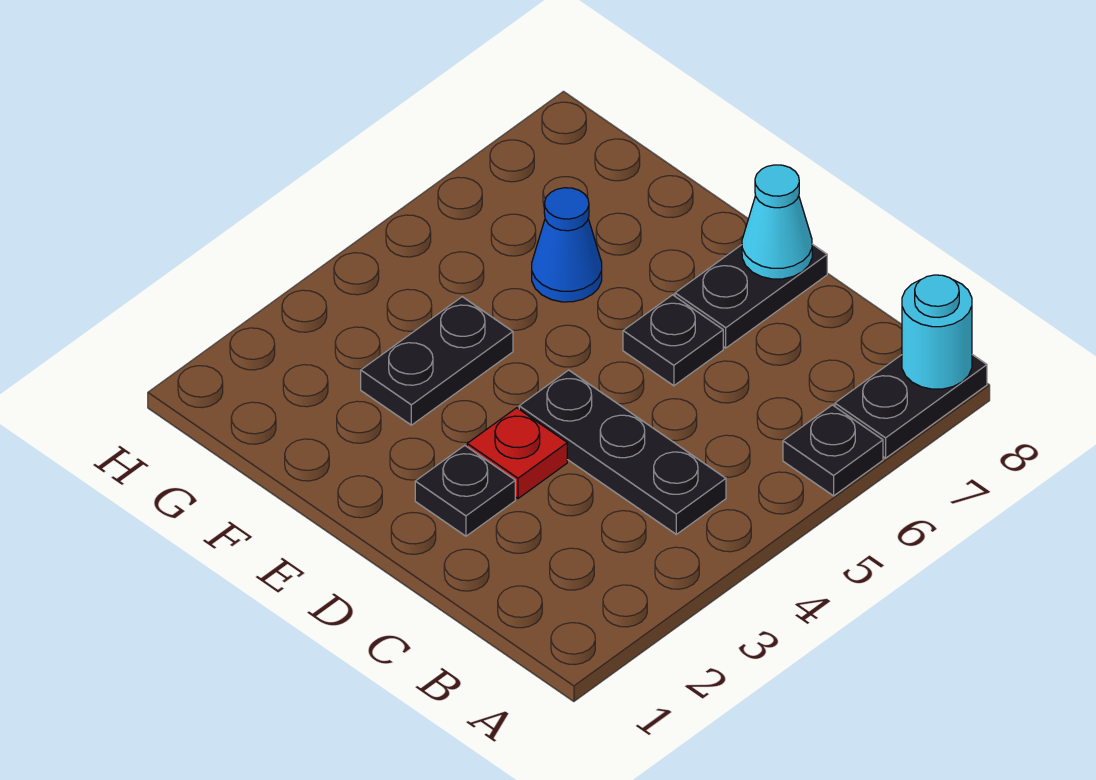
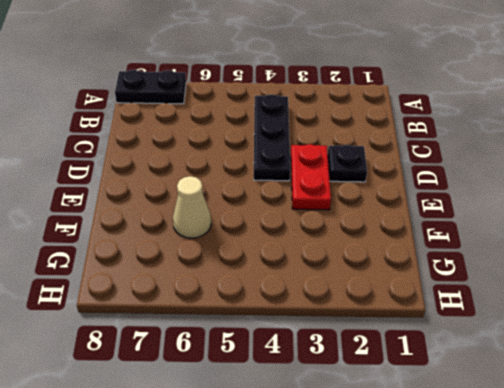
red 1x2 plate [291,144,331,210] -> red 1x1 plate [467,408,567,499]
tan 1x1 cone [173,176,211,238] -> blue 1x1 cone [532,188,602,302]
none -> black 1x1 plate [783,405,883,496]
none -> black 1x1 plate [623,295,723,386]

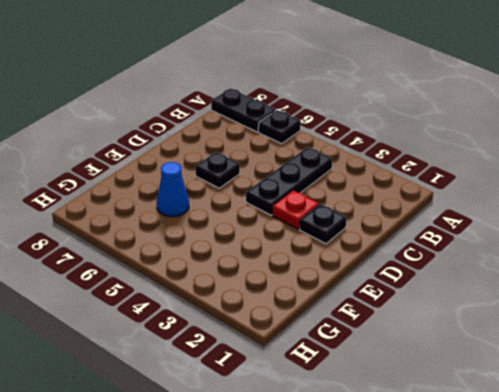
none -> black 1x2 plate [675,244,827,348]
none -> black 1x2 plate [361,297,513,425]

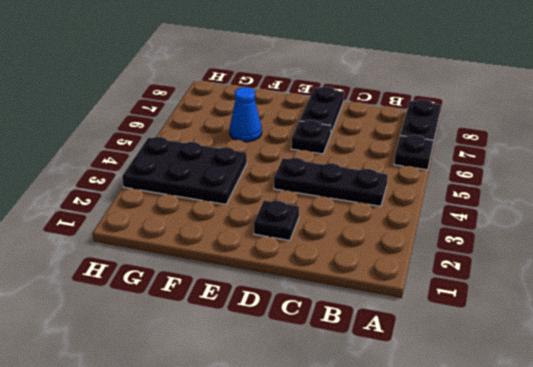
black 2x3 plate [122,137,247,204] -> black 1x2 plate [361,297,513,425]
none -> red 1x1 plate [467,408,567,499]
none -> cyan 1x1 round brick [902,275,972,389]

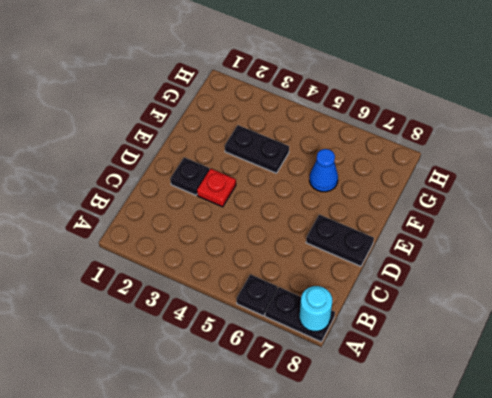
none -> black 1x3 plate [519,370,726,534]
none -> black 1x1 plate [623,295,723,386]

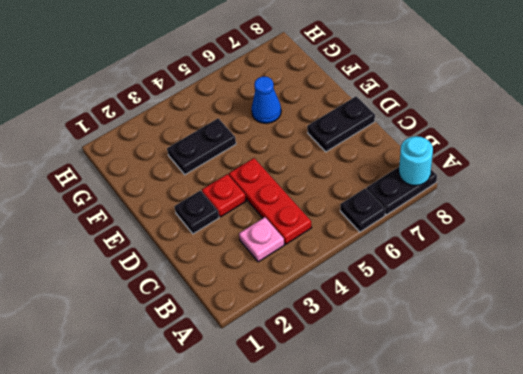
pink 1x1 plate [239,217,284,262] -> none
red 1x3 plate [229,158,312,244] -> black 1x3 plate [519,370,726,534]
none -> black 1x1 plate [623,295,723,386]
none -> cyan 1x1 cone [742,165,812,279]

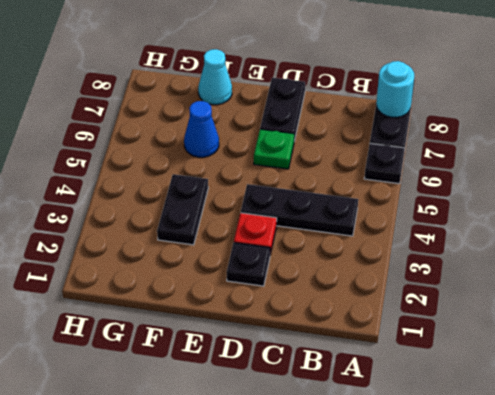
green 1x1 plate [254,129,294,169] -> black 1x1 plate [623,295,723,386]
cyan 1x1 cone [198,49,232,105] -> cyan 1x1 cone moved to [742,165,812,279]

